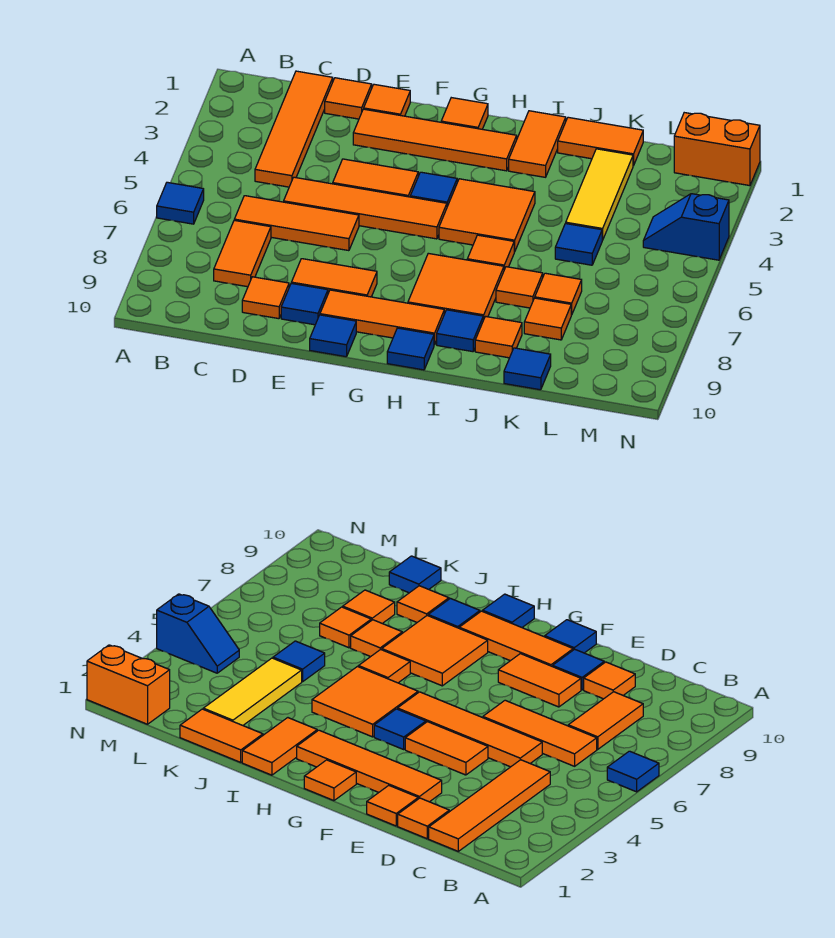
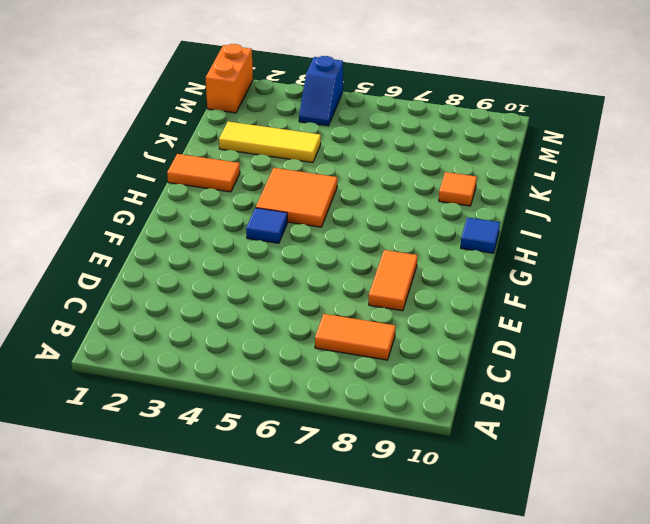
none -> blue 1x1 tile [157,182,204,224]
none -> orange 1x4 tile [255,71,333,187]
none -> orange 1x3 tile [234,196,359,251]
none -> orange 1x1 tile [325,78,372,119]

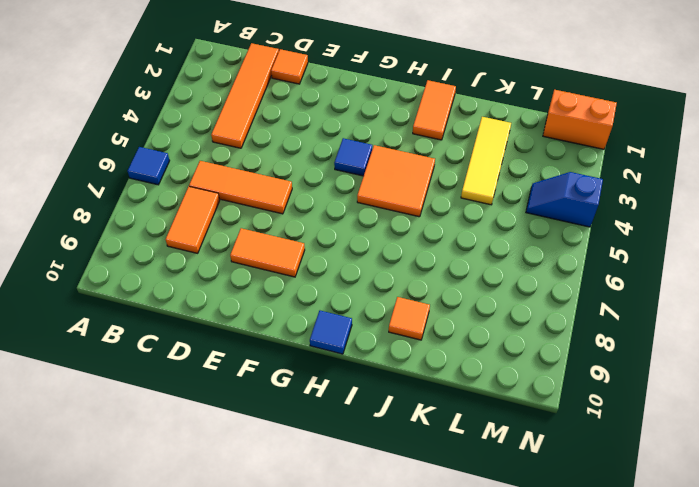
none -> orange 1x4 tile [284,177,447,239]
none -> orange 1x1 tile [242,277,289,319]
none -> orange 1x1 tile [364,84,410,116]
none -> orange 1x4 tile [353,109,517,171]

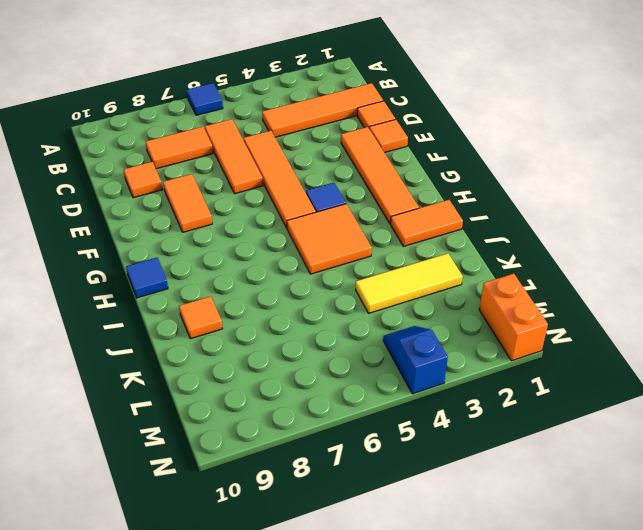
none -> orange 1x2 tile [333,159,418,197]
none -> blue 1x1 tile [281,283,328,325]
none -> orange 1x3 tile [320,290,444,345]
none -> blue 1x1 tile [310,315,356,357]

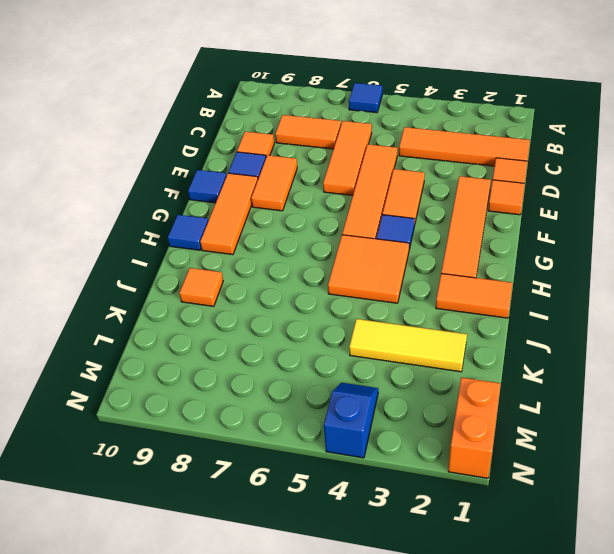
none -> orange 1x1 tile [441,98,488,129]
none -> orange 2x2 tile [408,253,504,320]
none -> orange 1x1 tile [467,235,514,269]
none -> blue 1x1 tile [437,310,483,352]

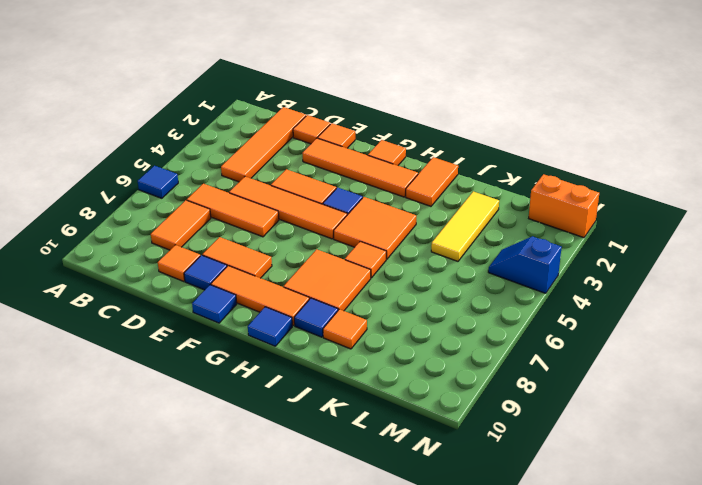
none -> orange 1x2 tile [558,117,643,166]
none -> orange 1x1 tile [496,267,543,308]
none -> blue 1x1 tile [555,223,602,265]
none -> orange 1x1 tile [535,273,582,315]

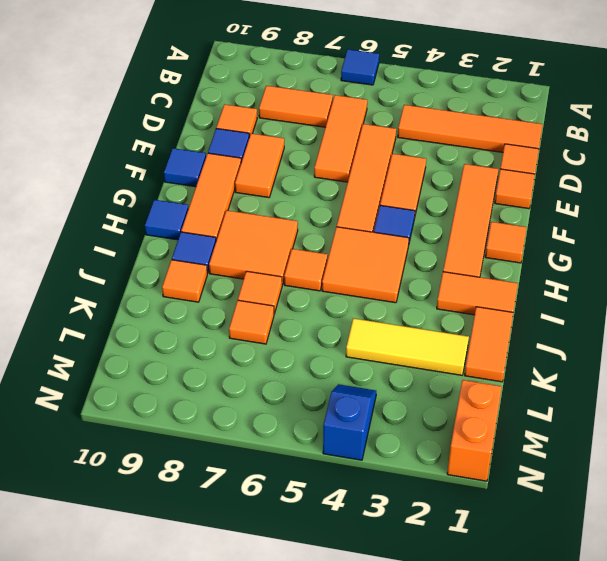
none -> blue 1x1 tile [555,223,602,265]
none -> orange 1x1 tile [524,298,571,340]
none -> blue 1x1 tile [504,348,551,390]

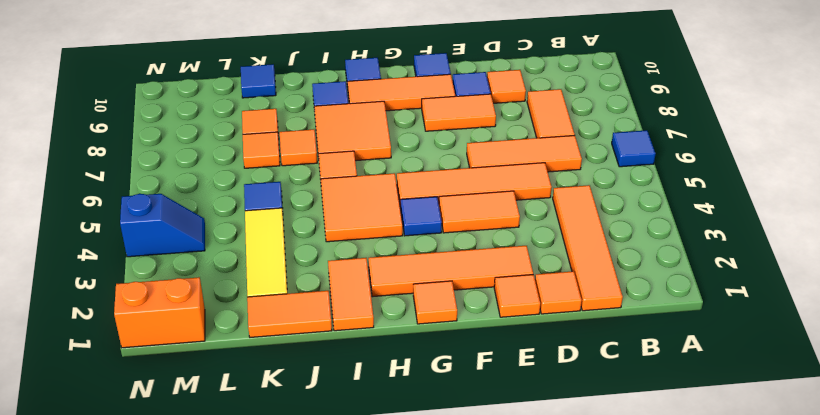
none -> orange 1x1 tile [475,316,522,358]

